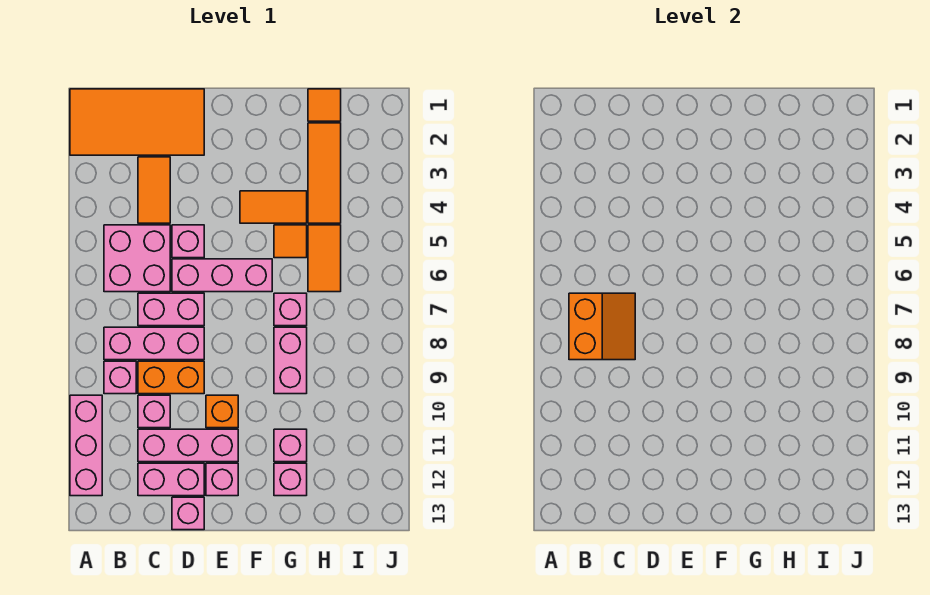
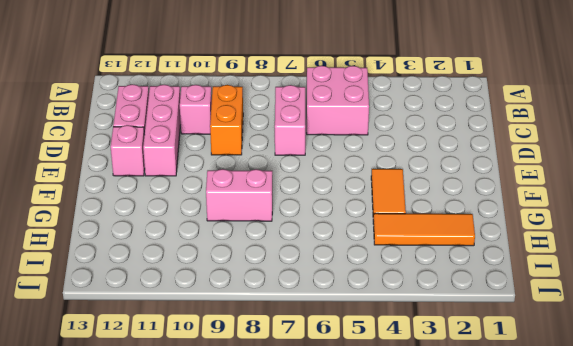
none -> orange 2x4 tile [70,89,204,155]
none -> pink 1x3 brick [70,395,102,496]
none -> pink 1x3 brick [104,327,204,360]

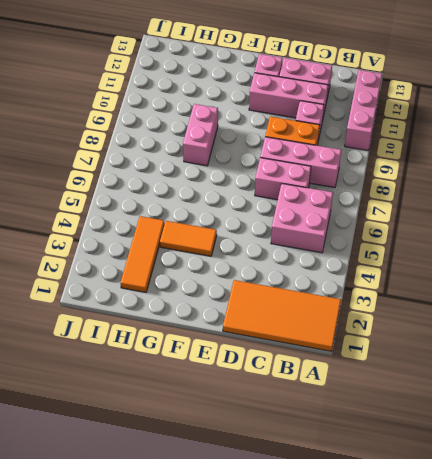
none -> pink 1x1 brick [104,361,136,394]
none -> orange 1x2 tile [138,157,170,223]
none -> pink 1x1 brick [172,225,204,258]

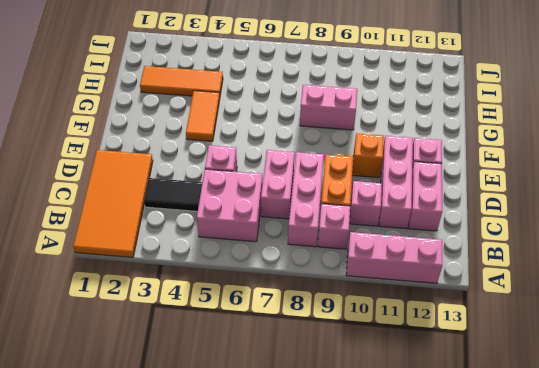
black 1x2 tile [144,178,202,211] -> orange 1x2 tile [138,157,170,223]
none -> pink 1x3 brick [172,259,272,292]
none -> pink 1x1 brick [172,497,204,530]
none -> orange 1x1 tile [274,225,307,258]

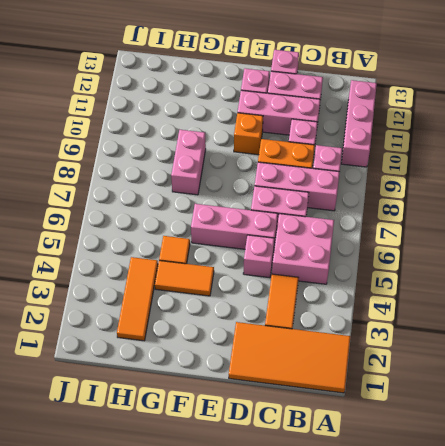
none -> pink 1x1 brick [274,293,307,326]
none -> pink 1x1 brick [274,429,307,462]
none -> pink 1x1 brick [274,463,307,496]

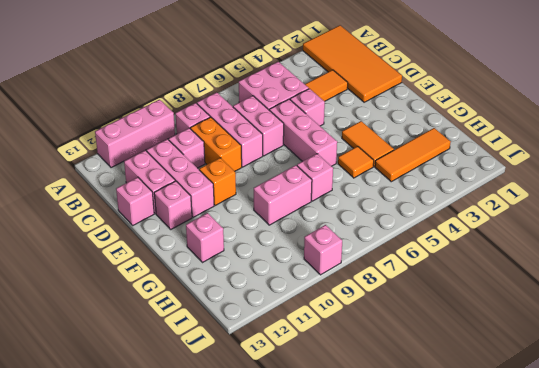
pink 1x1 brick [304,225,342,275] -> pink 1x1 brick moved to [274,429,307,462]
none -> orange 1x1 tile [308,89,341,121]
none -> orange 1x2 tile [308,225,341,292]
none -> orange 2x2 slope [569,293,635,360]

